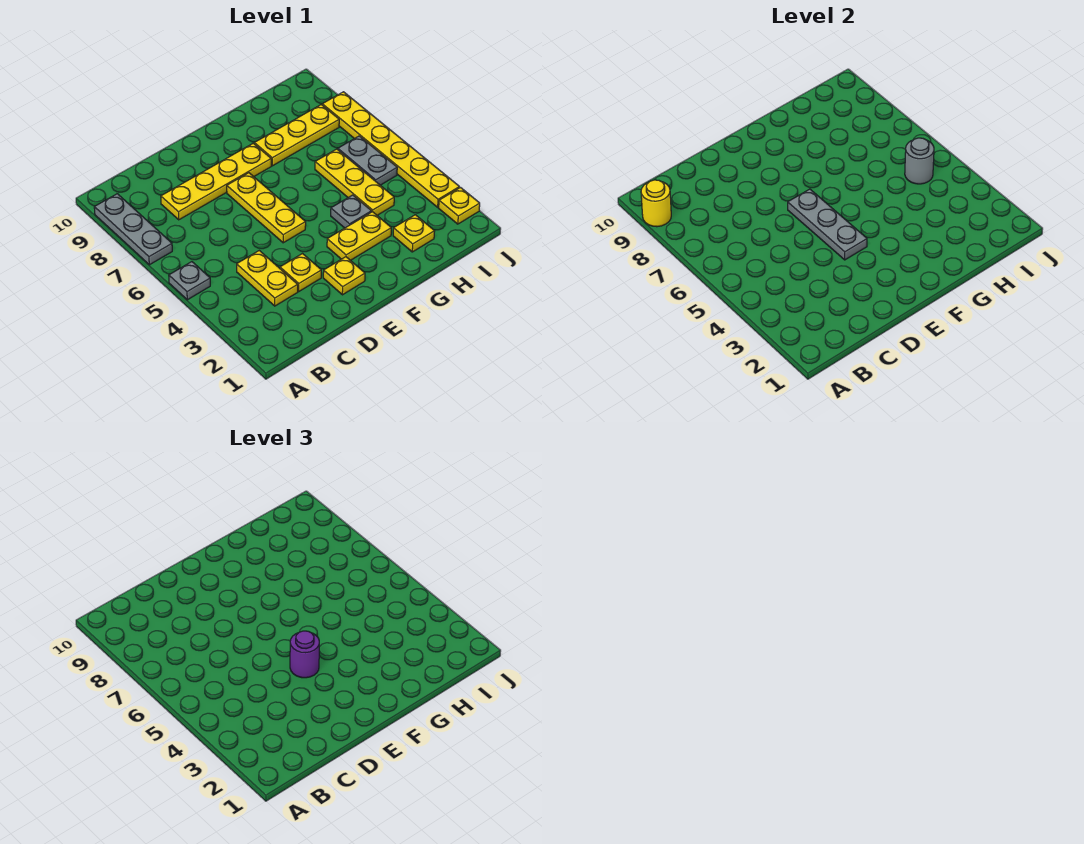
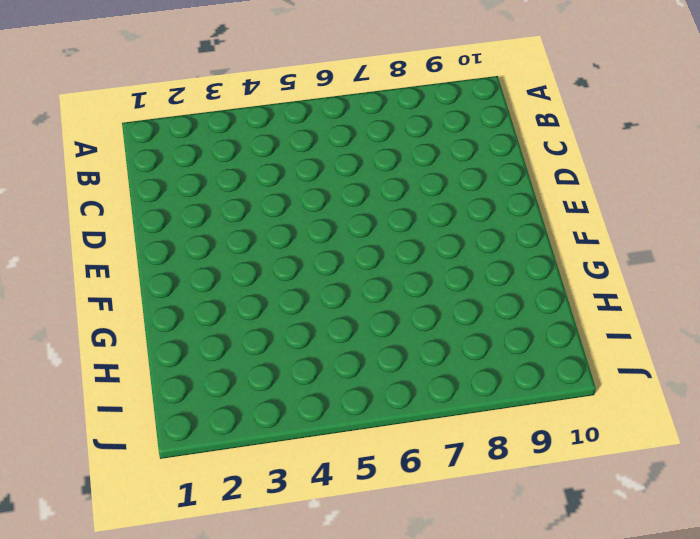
none -> grey 1x1 plate [169,262,210,300]
none -> grey 1x3 plate [94,194,172,265]
none -> yellow 1x2 plate [237,251,298,306]

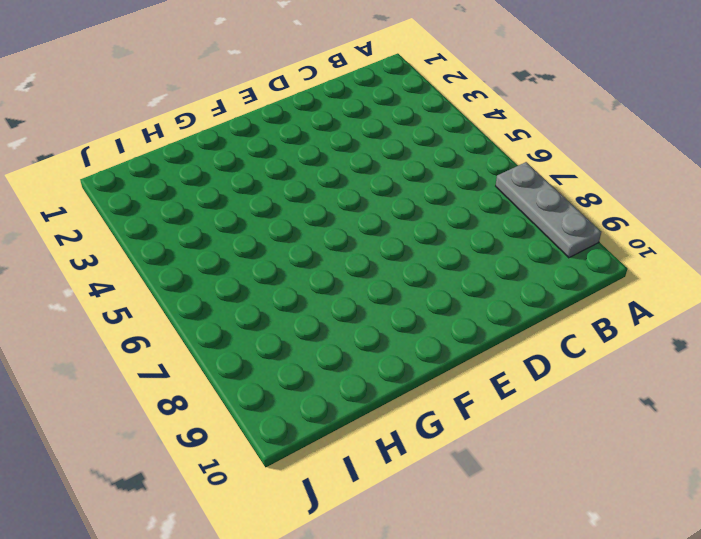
none -> grey 1x1 plate [169,262,210,300]
none -> yellow 1x2 plate [237,251,298,306]
none -> yellow 1x4 plate [161,143,271,220]

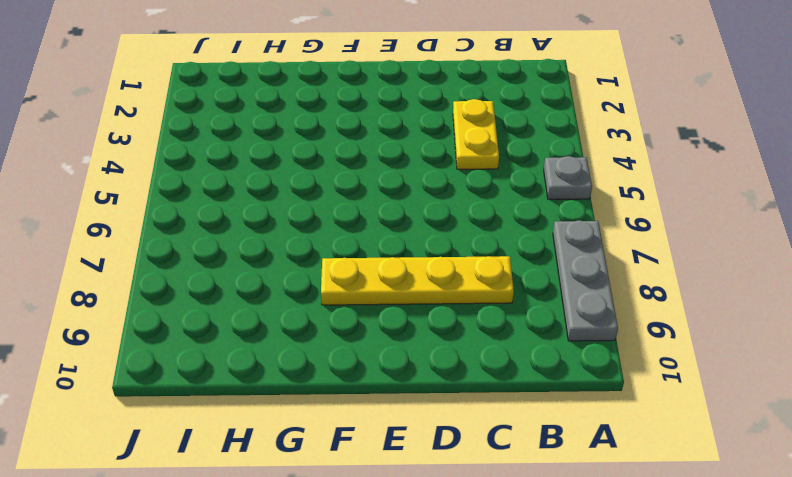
none -> yellow 1x1 plate [280,254,321,291]
none -> yellow 1x1 plate [323,257,365,295]
none -> yellow 1x3 plate [227,173,306,243]

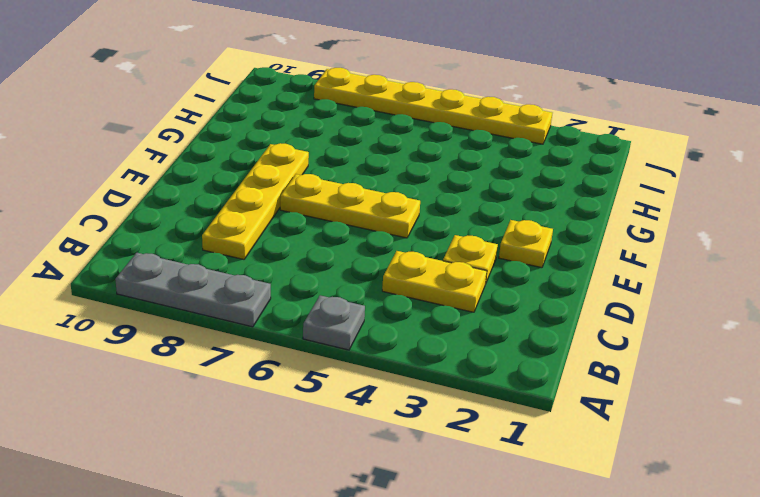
none -> yellow 1x2 plate [327,212,391,260]
none -> grey 1x1 plate [331,195,372,228]
none -> yellow 1x3 plate [254,105,339,166]

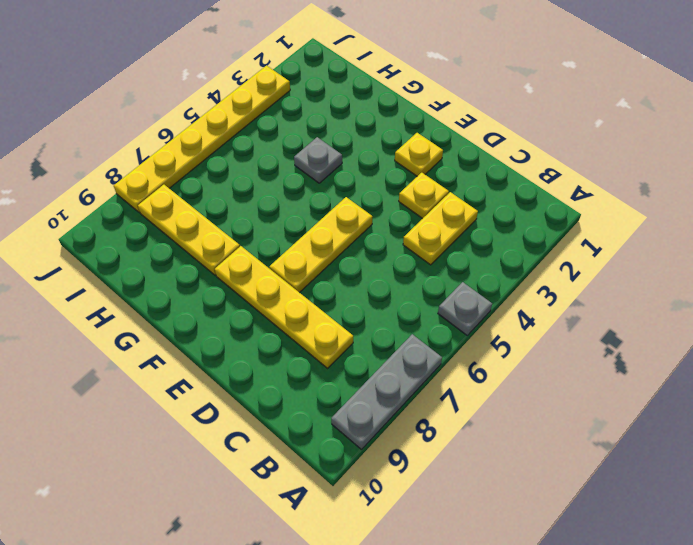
none -> yellow 1x2 plate [327,212,391,260]
none -> yellow 1x1 plate [393,215,435,252]
none -> yellow 1x3 plate [315,149,394,215]

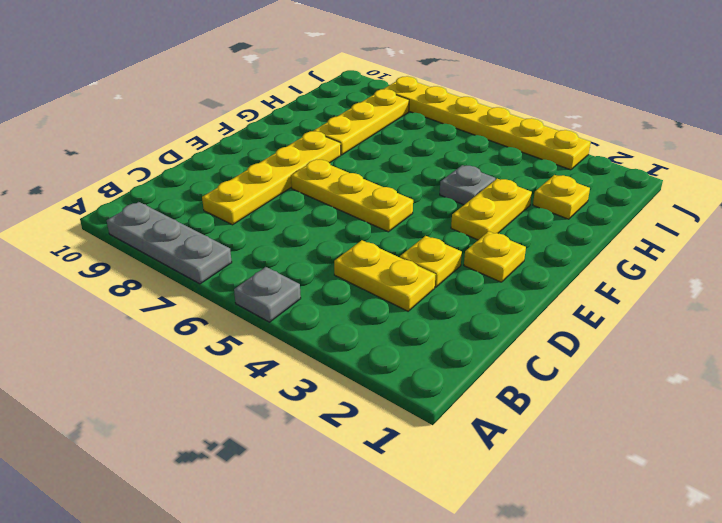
none -> yellow 1x3 plate [315,149,394,215]
none -> grey 1x2 plate [338,136,397,185]
none -> yellow 1x1 plate [439,188,480,224]

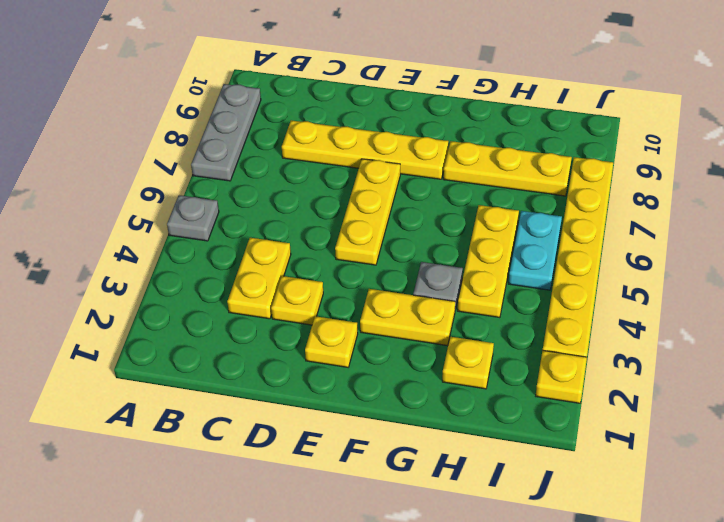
cyan 1x2 plate [508,211,562,290] -> grey 1x2 plate [338,136,397,185]
none -> yellow 1x1 round brick [641,180,671,227]
none -> grey 1x3 plate [788,189,867,260]
none -> grey 1x1 round brick [905,138,934,184]

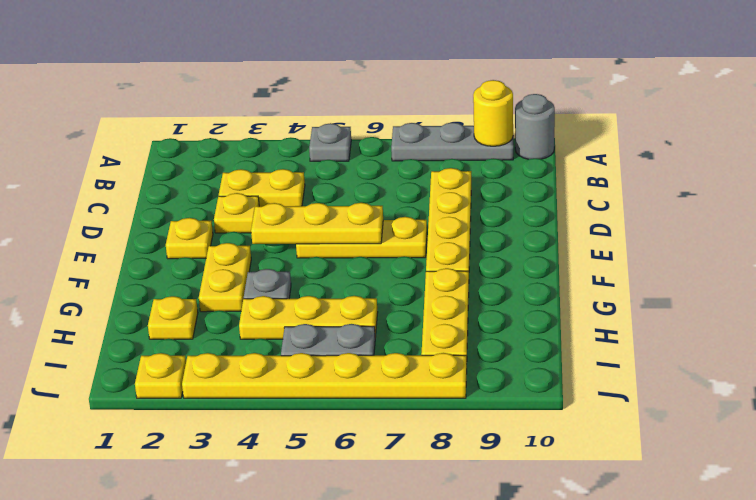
grey 1x1 round brick [515,94,555,159] -> grey 1x1 round brick moved to [905,138,934,184]
yellow 1x3 plate [251,203,383,244] -> grey 1x3 plate [788,189,867,260]
none -> purple 1x1 round brick [290,631,319,678]

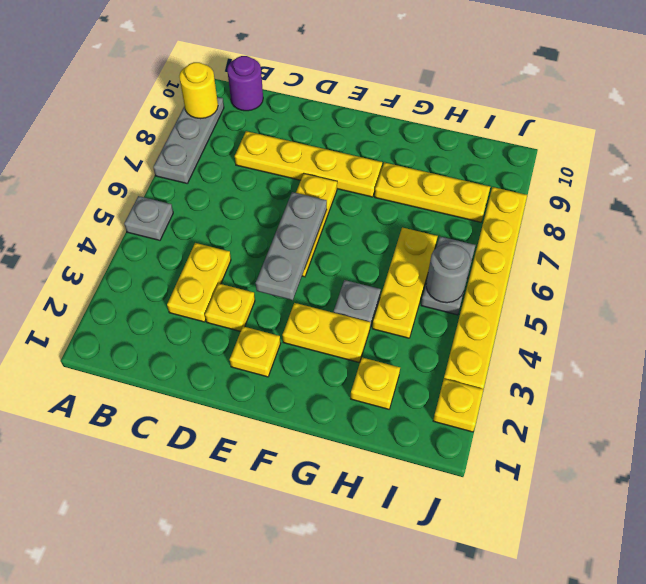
purple 1x1 round brick [227,56,263,111] -> purple 1x1 round brick moved to [290,631,319,678]

